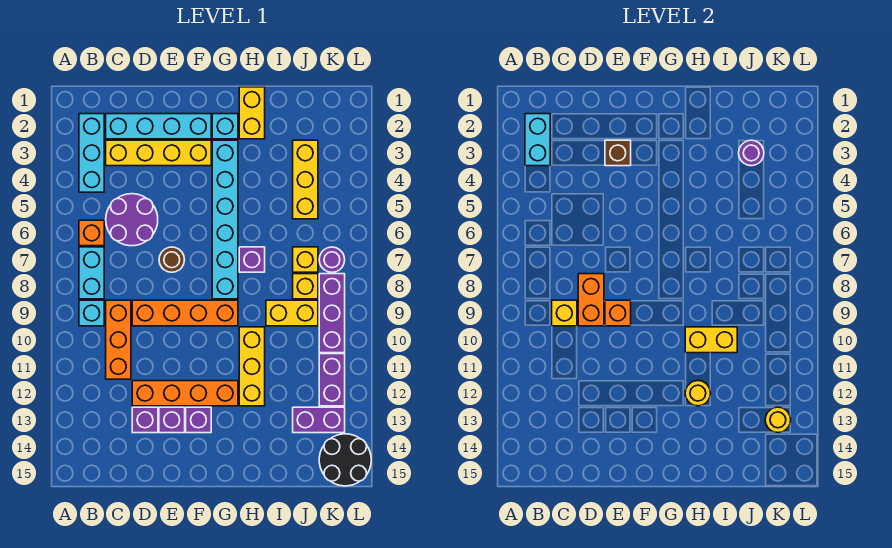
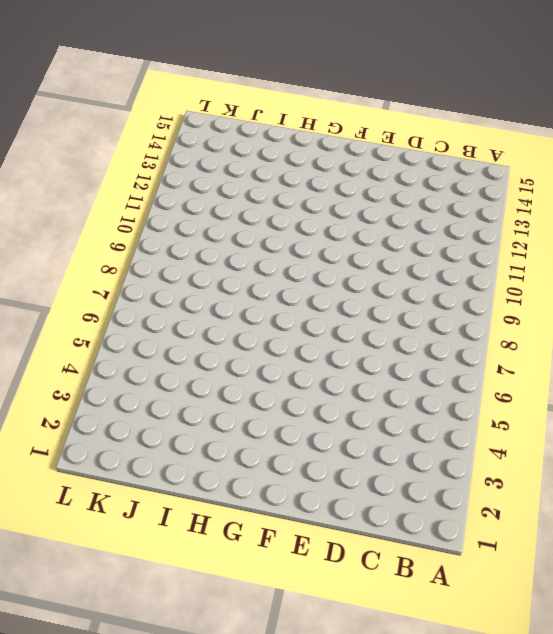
none -> cyan 1x3 brick [79,114,104,192]
none -> orange 1x1 brick [79,220,104,246]
none -> cyan 1x2 brick [79,247,104,299]
none -> cyan 1x1 brick [79,300,104,326]

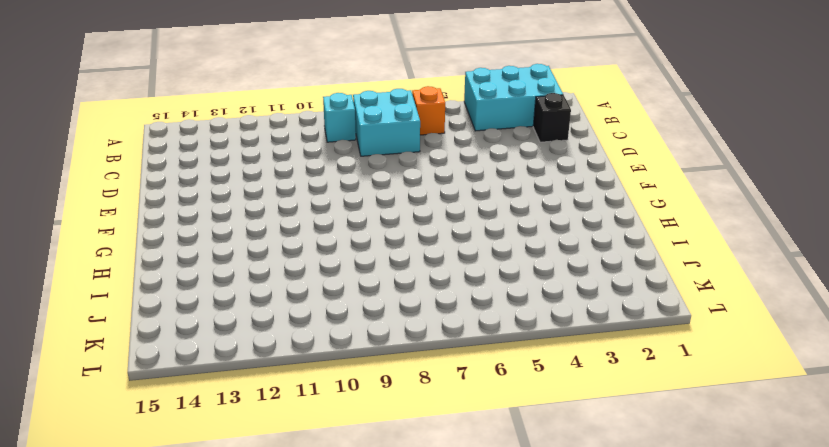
cyan 2x3 brick [464,64,563,131] -> cyan 1x3 brick [79,114,104,192]
cyan 2x2 brick [353,89,420,156] -> cyan 1x2 brick [79,247,104,299]
black 1x1 brick [533,93,571,142] -> cyan 1x4 brick [106,114,211,139]
none -> yellow 1x4 brick [106,140,211,166]
none -> purple 2x2 round brick [106,194,158,246]
none -> orange 1x3 brick [106,300,131,379]
none -> orange 1x4 brick [132,300,238,326]

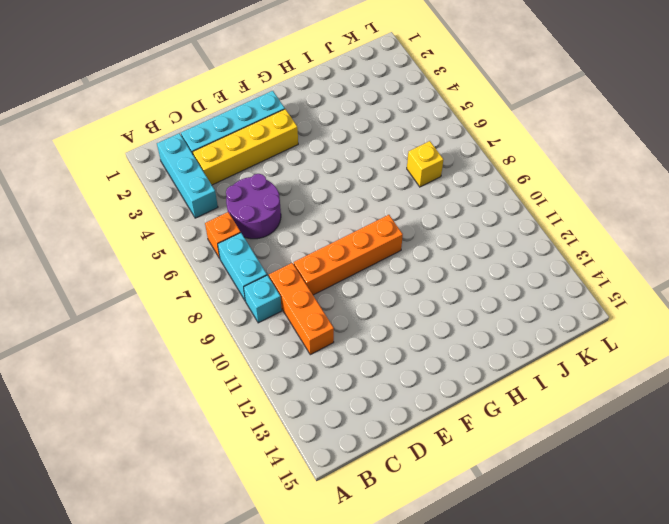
none -> orange 1x4 brick [132,381,238,406]
none -> purple 1x1 brick [132,407,158,433]
none -> brown 1x1 round brick [159,247,184,272]
none -> purple 1x1 brick [159,407,185,433]

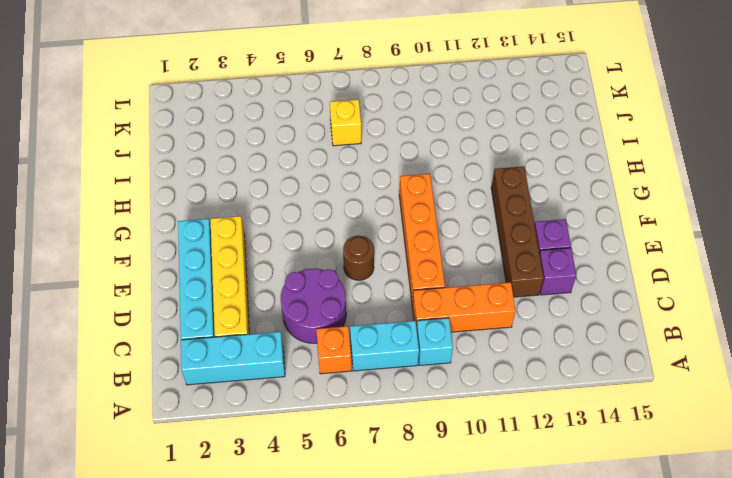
brown 1x4 brick [491,167,544,297] -> orange 1x4 brick [132,381,238,406]
none -> purple 1x1 brick [186,407,211,433]
none -> cyan 1x1 brick [212,114,238,139]
none -> cyan 1x6 brick [212,140,238,299]
none -> yellow 1x2 brick [239,87,265,139]

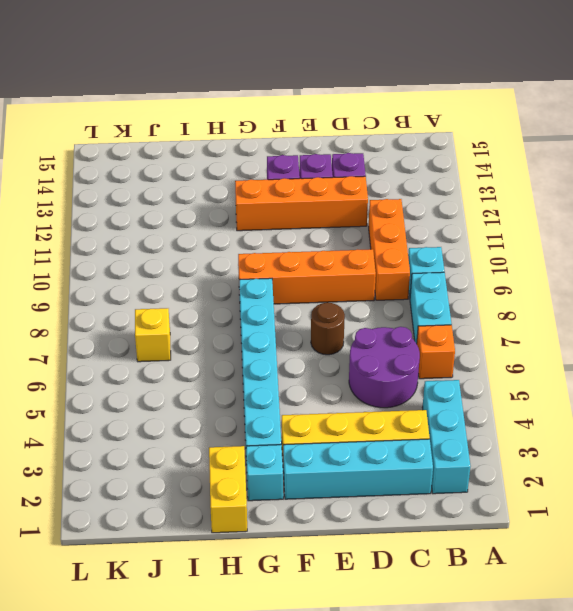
none -> purple 1x1 brick [239,247,265,272]
none -> yellow 1x3 brick [239,327,265,406]
none -> yellow 1x2 brick [266,300,318,326]
none -> yellow 1x3 brick [293,140,318,219]

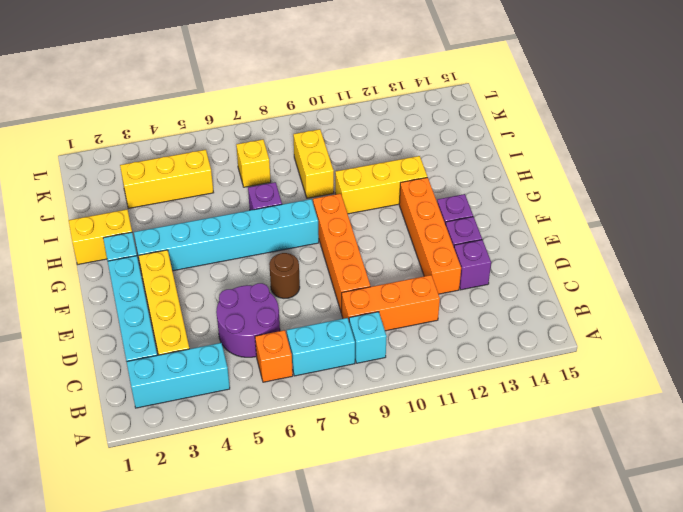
none -> yellow 1x1 brick [293,274,318,299]
none -> purple 1x2 brick [293,407,345,433]
none -> purple 1x1 round brick [319,247,345,272]
none -> purple 1x3 brick [319,274,345,353]

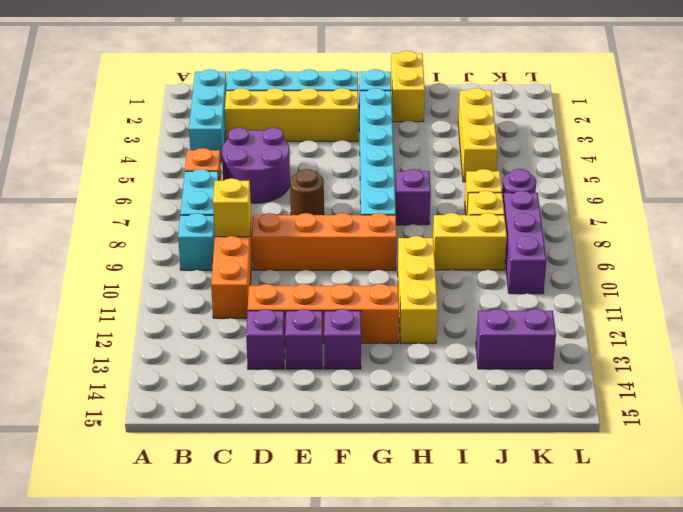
none -> purple 1x2 brick [319,354,345,406]
none -> black 2x2 round brick [319,434,371,486]
none -> cyan 1x2 brick [525,114,550,166]
none -> orange 1x2 brick [578,274,604,326]

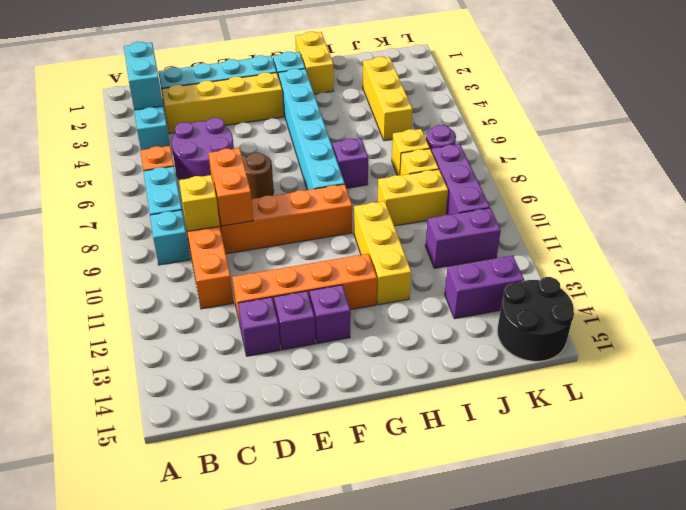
purple 1x2 brick [425,208,501,268] -> purple 1x2 brick turned to [319,354,345,406]
none -> brown 1x1 brick [605,140,631,166]
none -> orange 1x1 brick [605,300,631,326]
none -> yellow 1x2 brick [685,327,737,353]
none -> yellow 1x1 round brick [685,381,711,406]

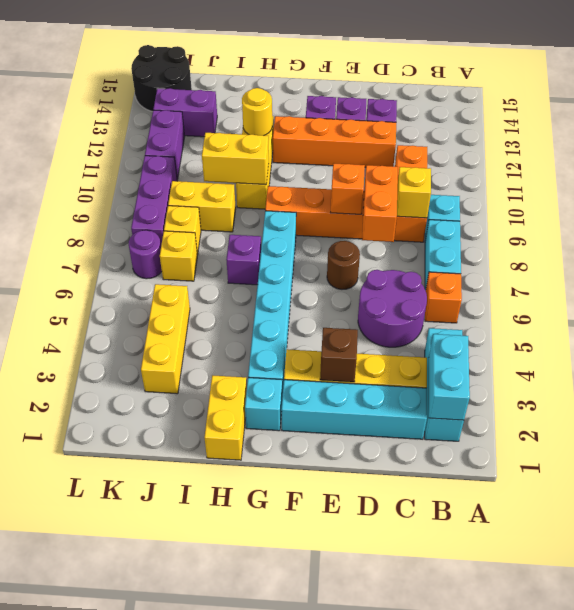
none -> purple 1x1 round brick [739,140,764,166]
none -> yellow 1x1 round brick [765,407,791,433]

